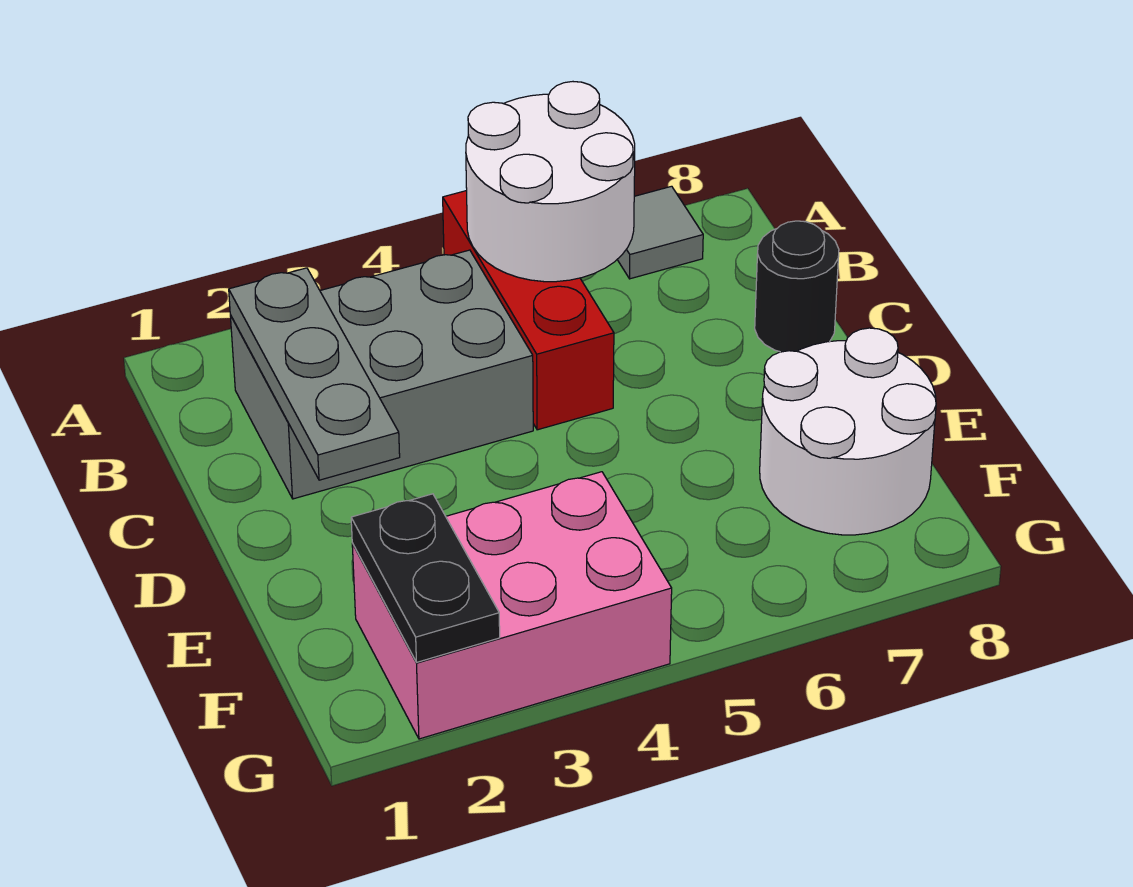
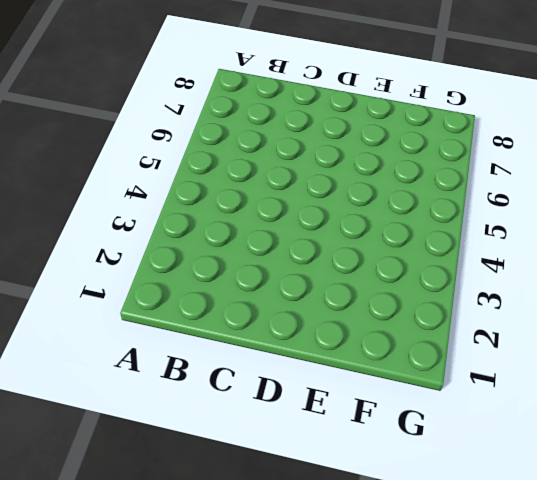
none -> red 1x3 brick [443,191,614,430]
none -> grey 1x1 tile [617,186,703,279]

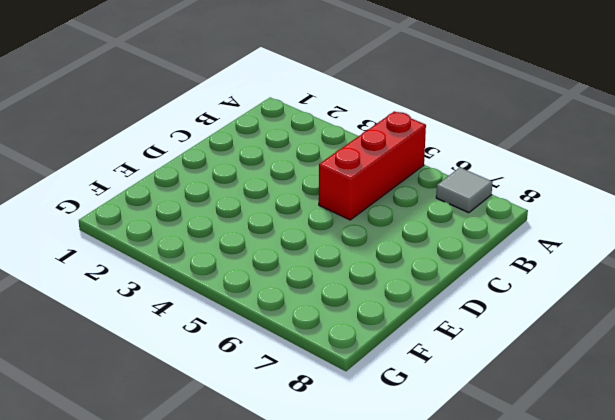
none -> grey 2x3 brick [230,250,533,499]
none -> black 1x1 round brick [755,221,839,352]

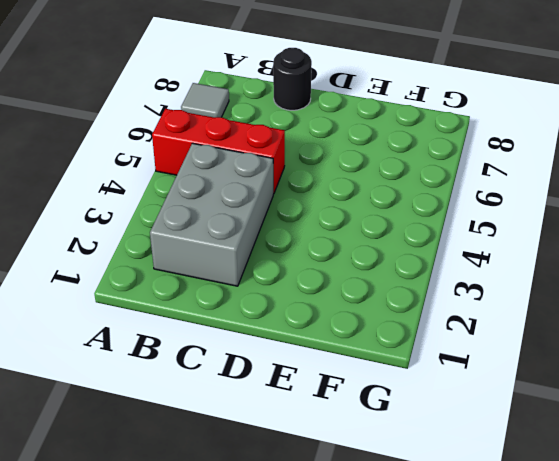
none -> white 2x2 round brick [760,328,936,535]
none -> pink 2x3 brick [352,472,672,739]

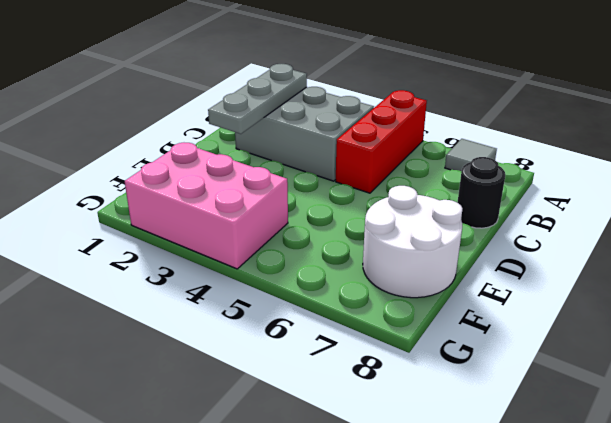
none -> white 2x2 round brick [466,82,635,282]
none -> black 1x2 plate [351,494,500,662]

